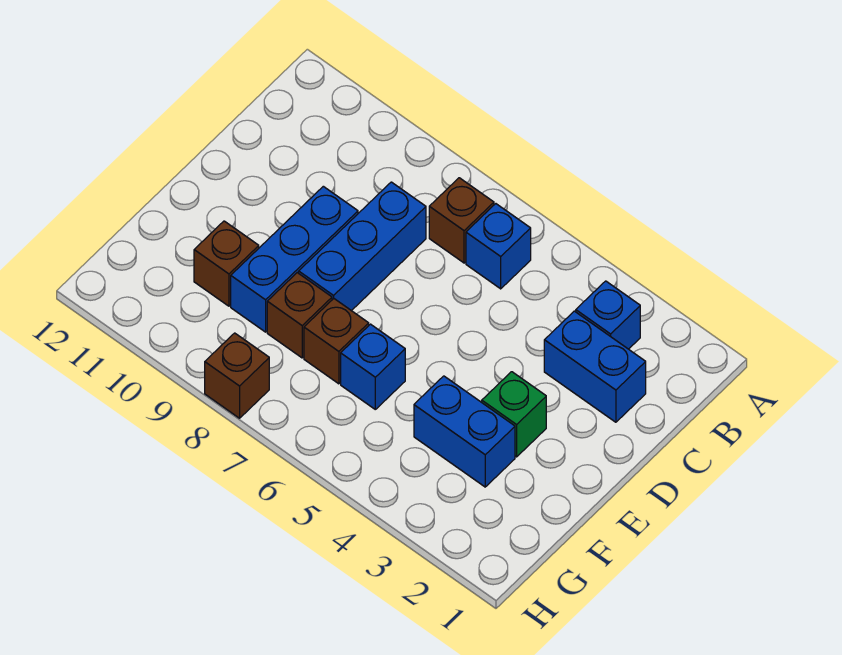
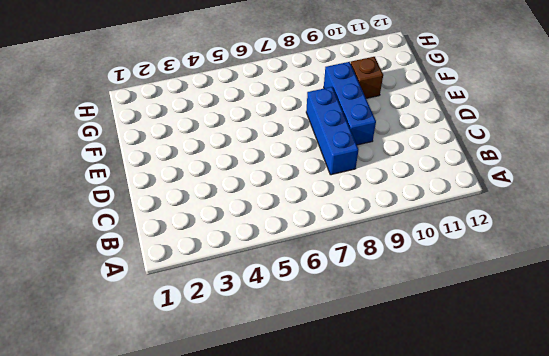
none -> blue 1x1 brick [576,281,640,349]
none -> blue 1x1 brick [466,204,531,289]
none -> brown 1x1 brick [429,178,494,263]

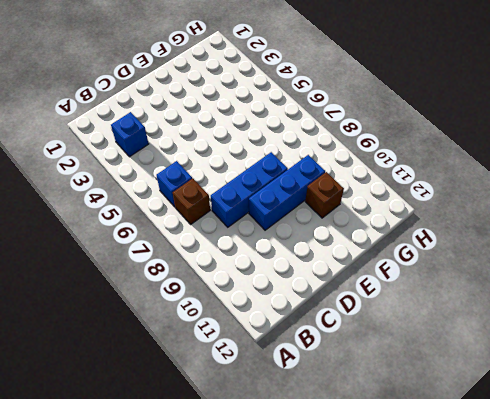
none -> blue 1x2 brick [544,311,646,422]
none -> green 1x1 brick [482,372,546,457]
none -> blue 1x2 brick [414,376,515,487]

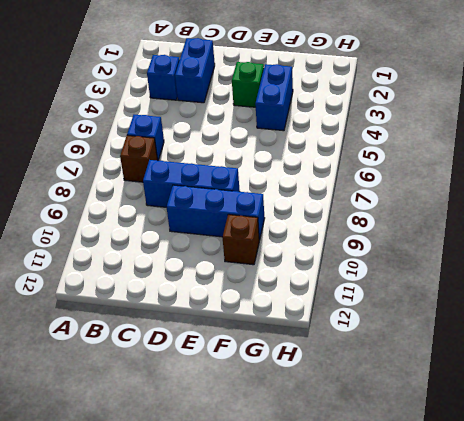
none -> blue 1x1 brick [341,324,405,409]
none -> brown 1x1 brick [304,299,369,384]
none -> brown 1x1 brick [267,273,332,358]

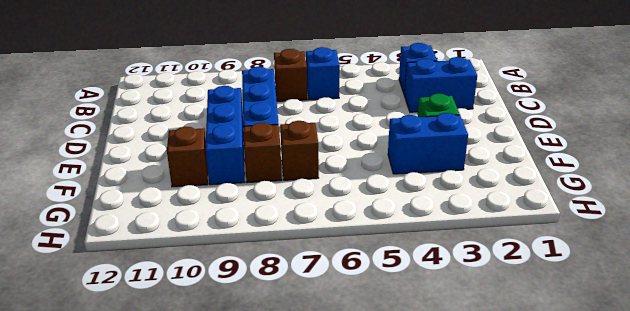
none -> blue 1x1 brick [341,324,405,409]
none -> brown 1x1 brick [205,333,269,418]

